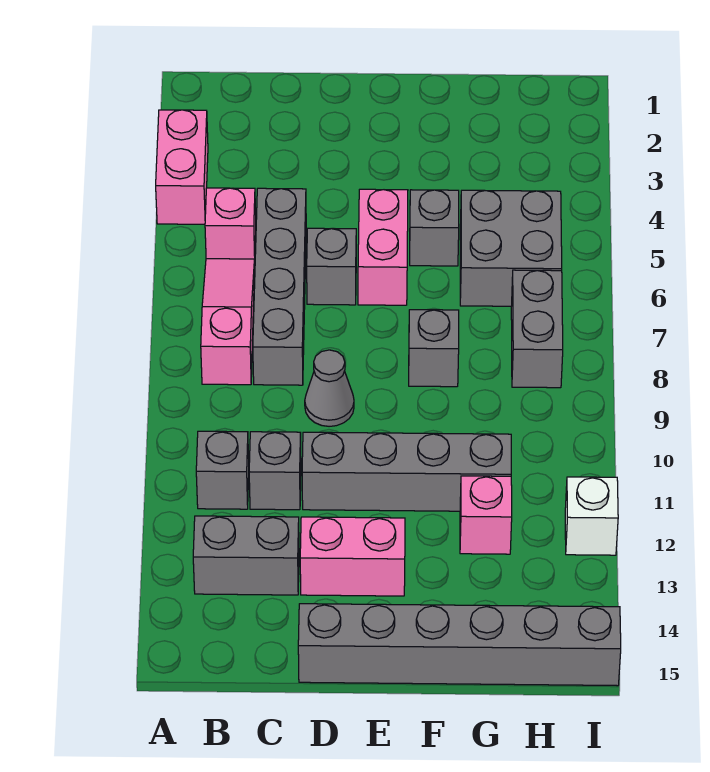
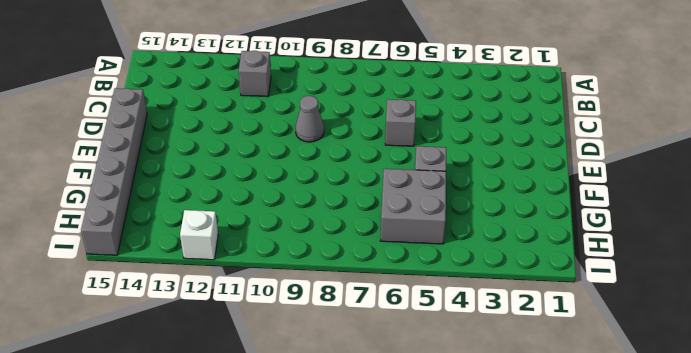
none -> pink 1x2 brick [156,110,208,224]
none -> pink 1x1 brick [205,188,256,260]
none -> pink 1x3 slope [201,259,255,385]

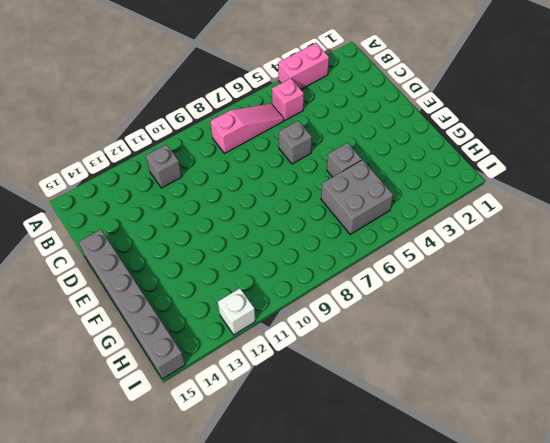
none -> grey 1x2 brick [193,516,299,595]
none -> grey 1x4 brick [253,188,306,385]
none -> grey 1x1 brick [249,432,301,510]

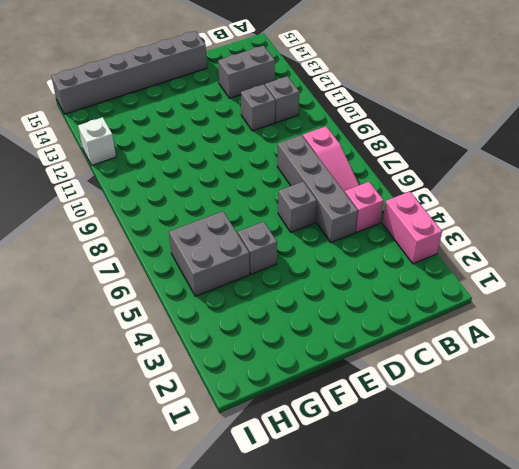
none -> grey 1x1 cone [305,350,354,426]
none -> grey 1x4 brick [302,432,511,511]
none -> pink 1x2 brick [300,517,405,596]

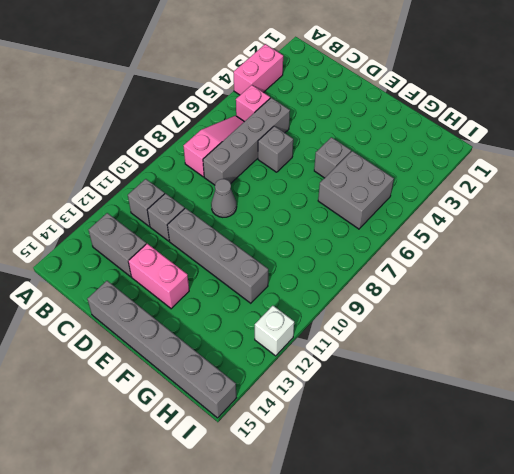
none -> pink 1x2 brick [358,189,408,305]
none -> grey 1x1 brick [409,310,459,387]
none -> pink 1x1 brick [460,476,512,554]

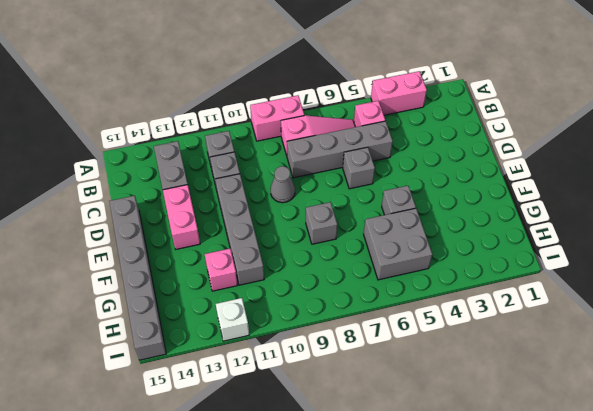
pink 1x2 brick [250,95,304,141] -> pink 1x2 brick moved to [358,189,408,305]
none -> grey 1x2 brick [511,270,563,388]

